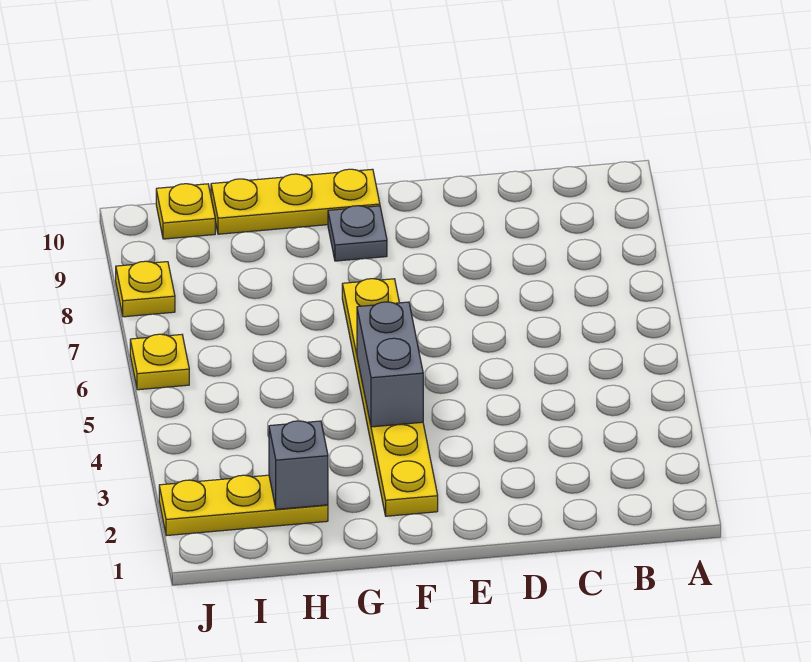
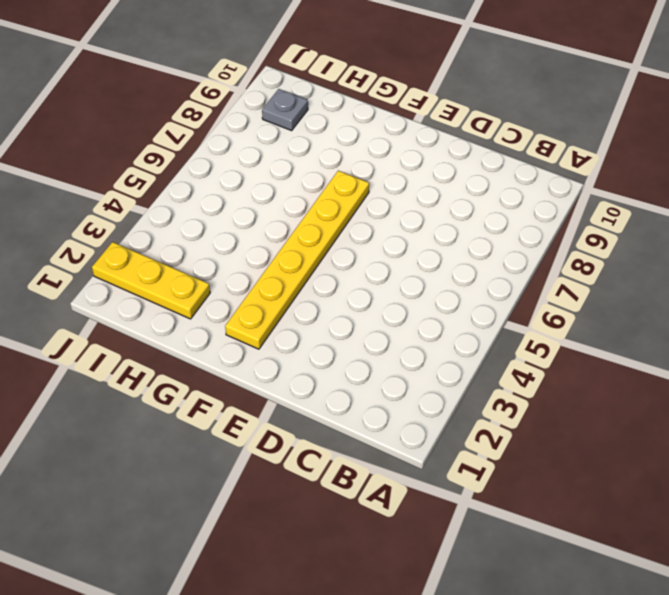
grey 1x1 plate [262,89,308,131] -> grey 1x1 plate moved to [328,206,387,261]
none -> yellow 1x3 plate [211,169,380,234]
none -> yellow 1x1 plate [156,184,215,239]

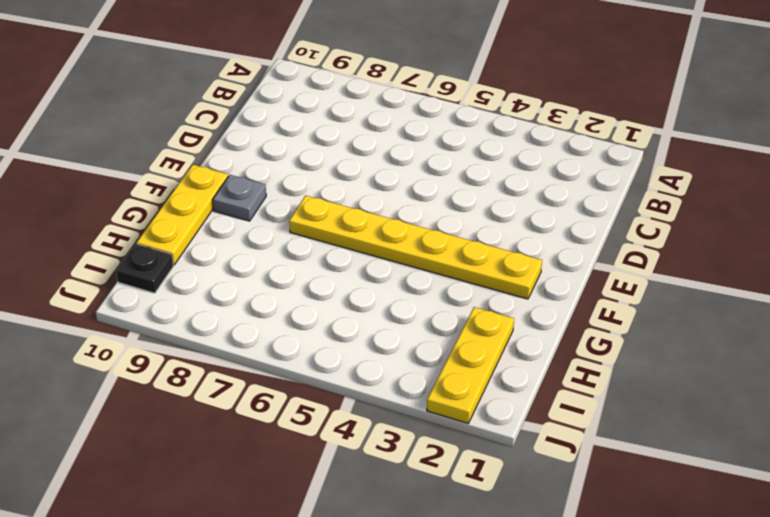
black 1x1 plate [116,244,173,293] -> yellow 1x1 plate [156,184,215,239]
none -> yellow 1x1 plate [130,334,189,390]
none -> yellow 1x1 plate [116,261,175,317]

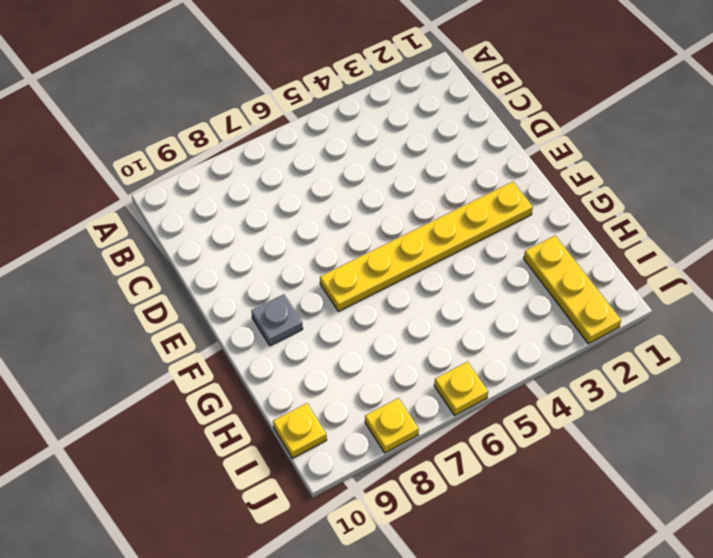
none -> yellow 1x3 plate [211,169,380,234]
none -> grey 1x2 brick [357,302,423,427]

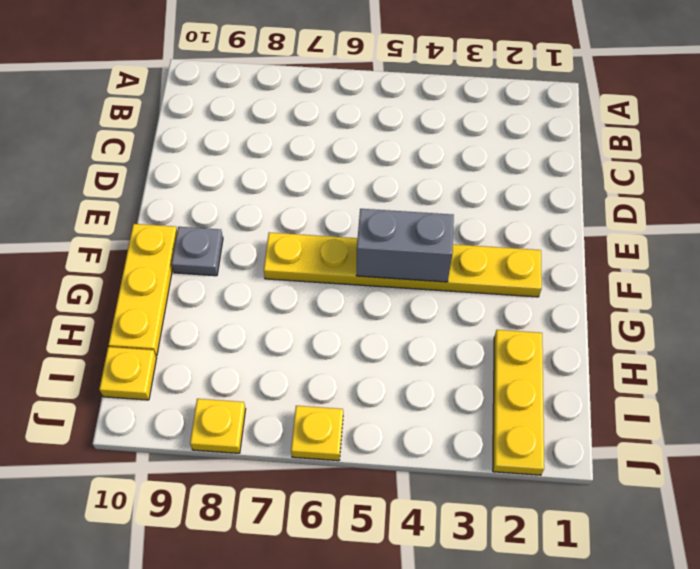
none -> grey 1x1 brick [269,421,328,509]

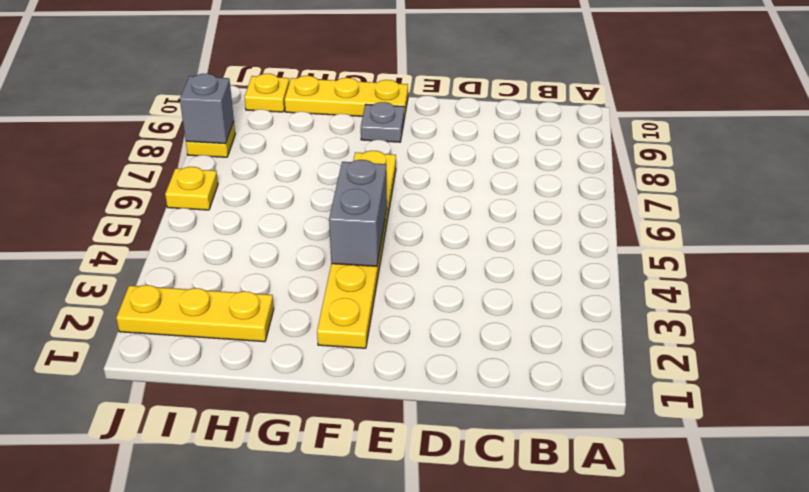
grey 1x1 brick [180,74,234,144] -> grey 1x1 brick moved to [269,421,328,509]

